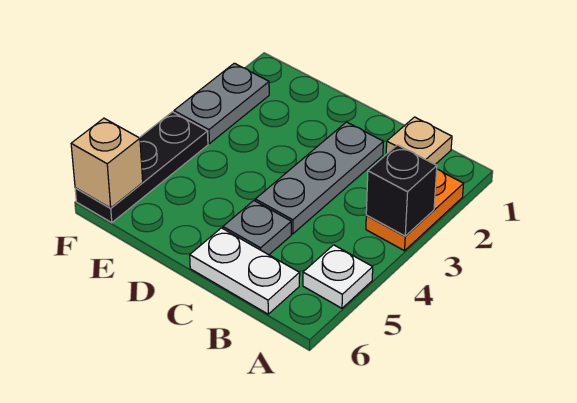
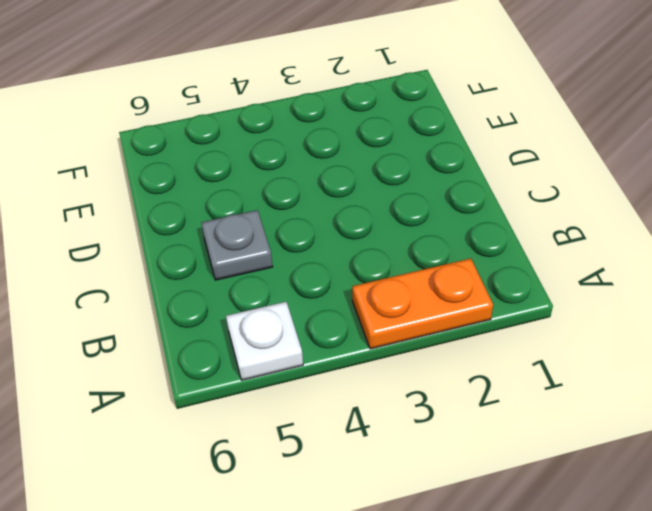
none -> tan 1x1 plate [386,117,452,164]
none -> white 1x2 plate [190,228,300,314]

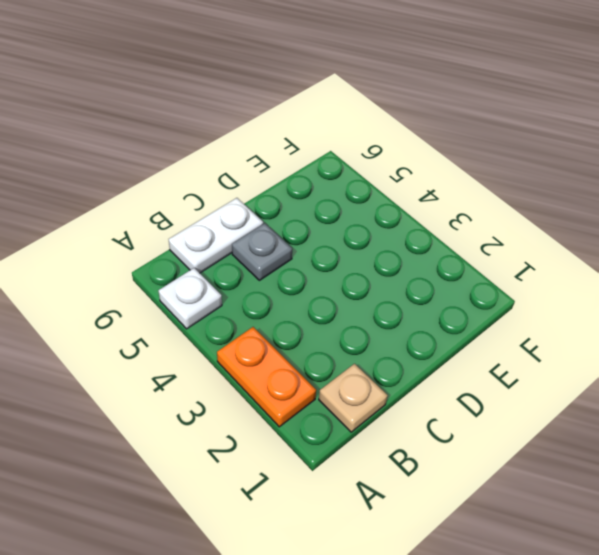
none -> grey 1x3 plate [255,122,383,234]
none -> grey 1x2 plate [174,63,269,144]

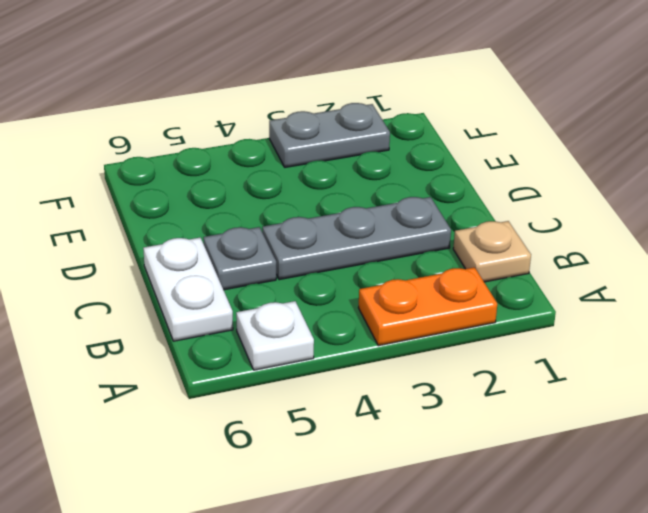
none -> black 1x3 plate [75,112,208,223]
none -> black 1x1 brick [366,145,437,236]

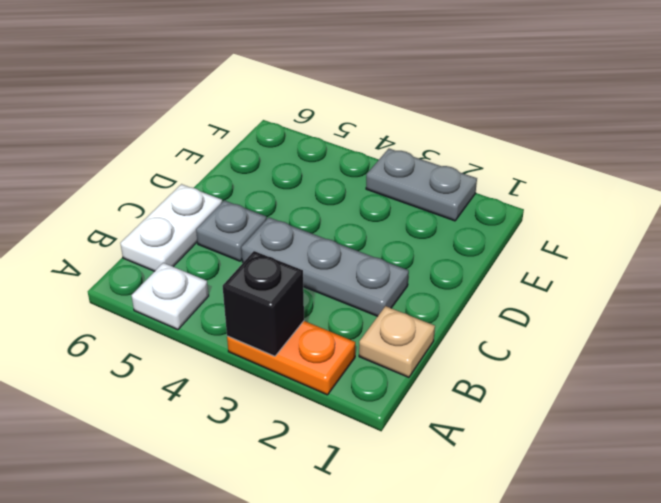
none -> black 1x3 plate [75,112,208,223]
none -> tan 1x1 brick [71,118,143,208]

